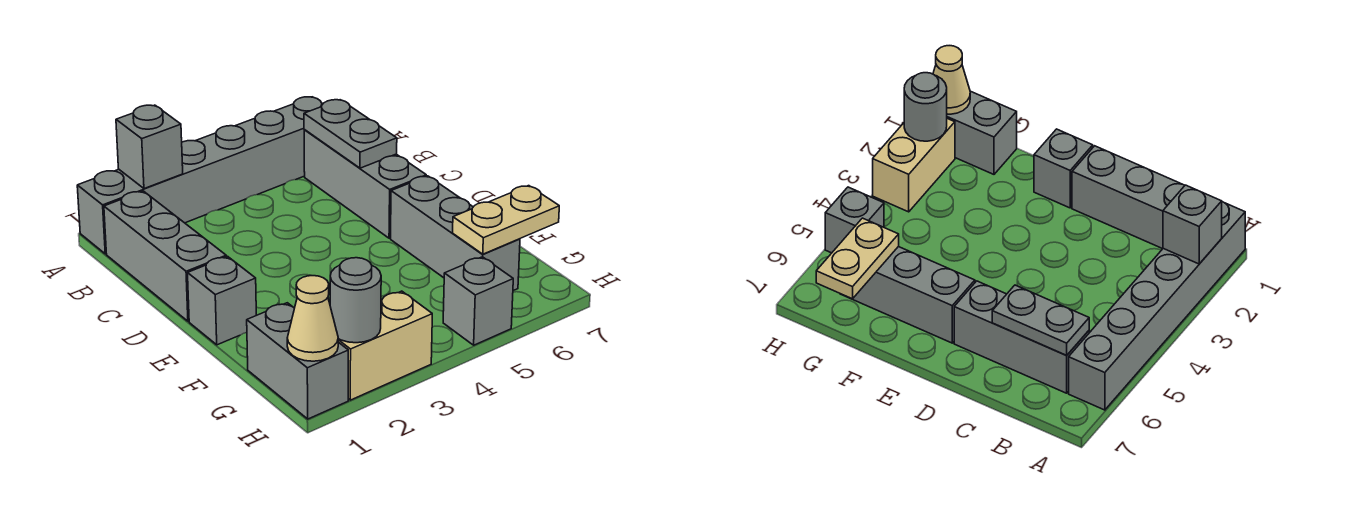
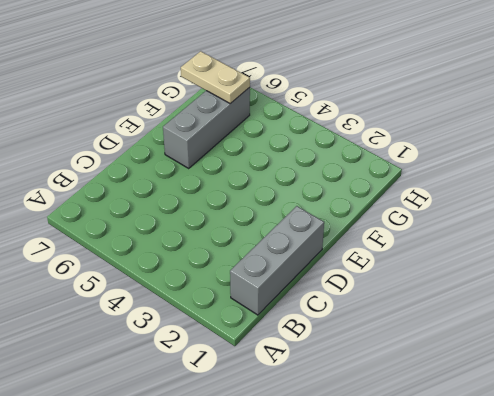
none -> grey 1x6 brick [77,97,323,254]
none -> grey 1x3 brick [304,130,426,238]
none -> grey 1x1 brick [188,256,256,345]

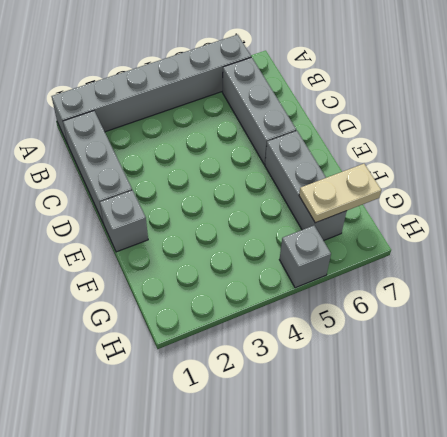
none -> grey 1x2 brick [247,303,348,419]
none -> tan 1x2 brick [338,291,432,400]
none -> grey 1x1 brick [116,105,183,189]

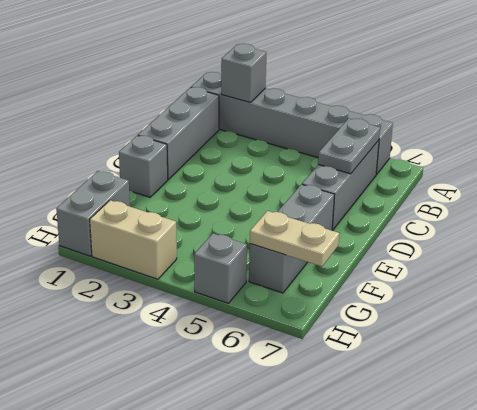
none -> tan 1x1 cone [287,276,338,361]
none -> grey 1x1 round brick [330,258,381,343]

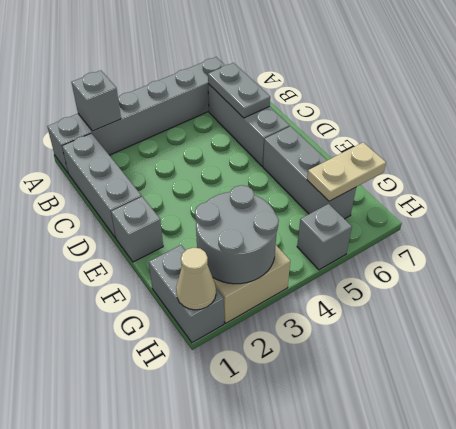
grey 2x2 round brick [195,185,279,284] -> grey 1x1 round brick [330,258,381,343]

